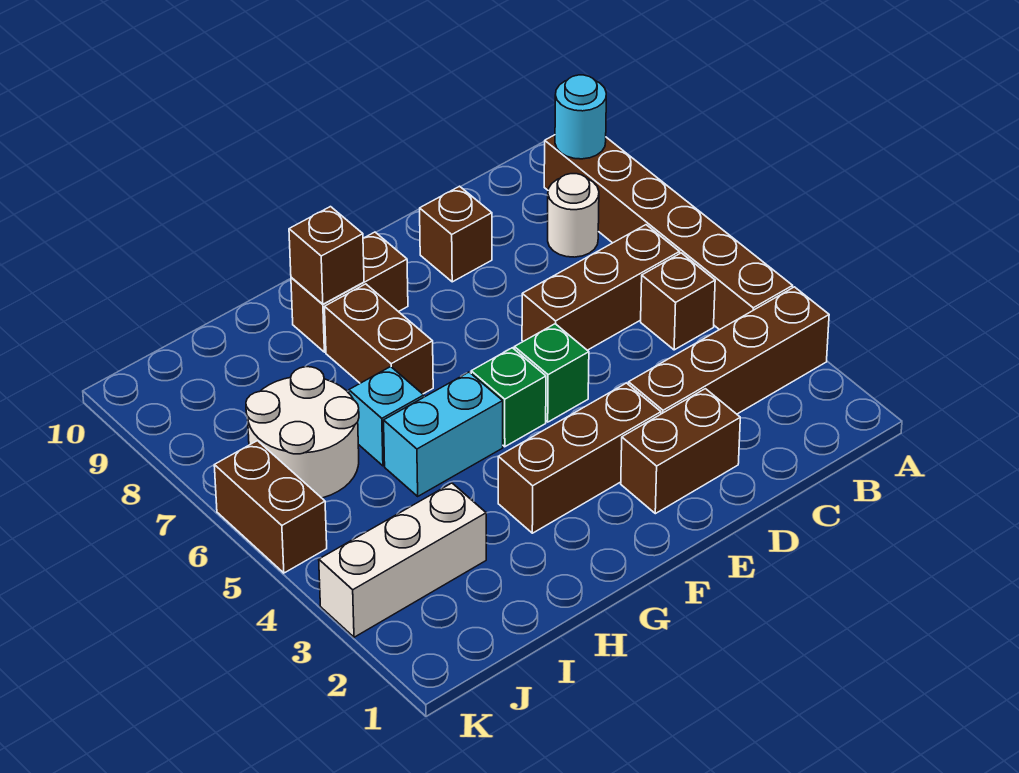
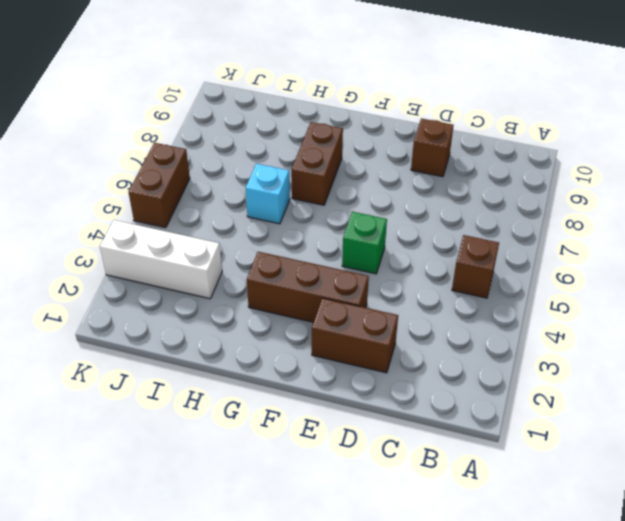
none -> brown 1x4 brick [628,287,829,414]
none -> brown 1x6 brick [544,135,793,330]
none -> brown 1x3 brick [522,225,680,350]

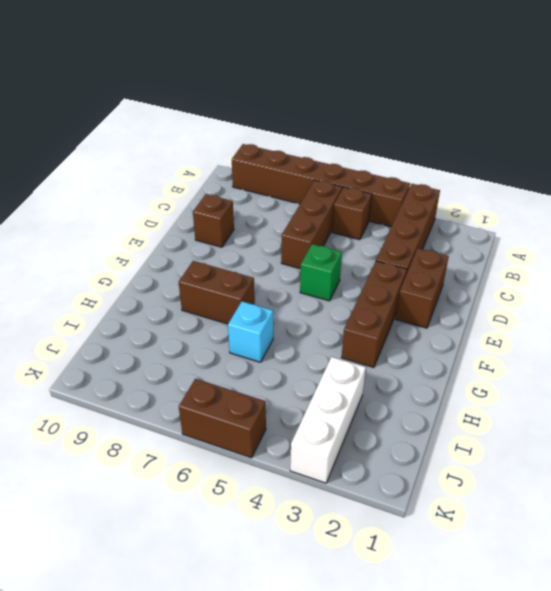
none -> white 1x1 round brick [548,174,599,257]
none -> green 1x1 brick [471,348,546,447]
none -> brown 1x2 brick [291,232,408,352]

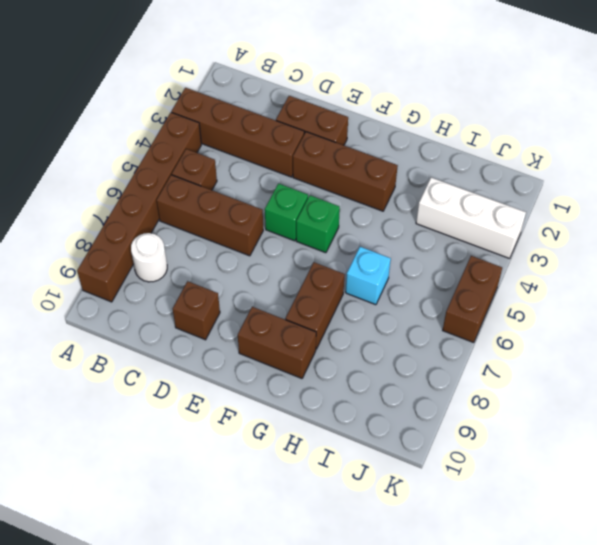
none -> cyan 1x2 brick [384,372,503,496]
none -> white 2x2 round brick [246,367,359,498]
none -> cyan 1x1 round brick [555,75,606,159]

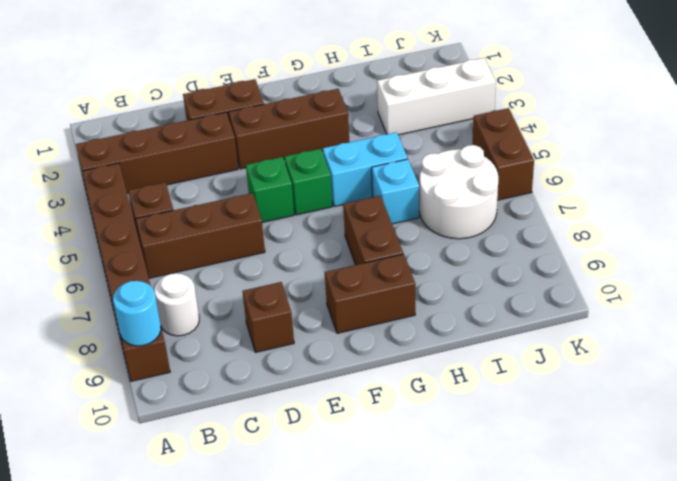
none -> brown 1x1 brick [289,207,364,304]

